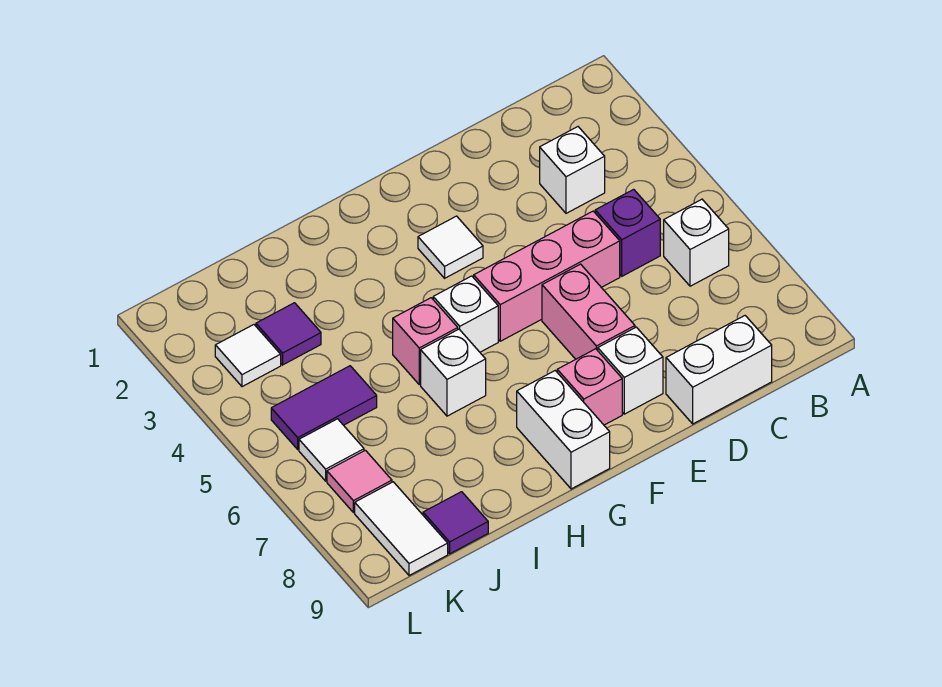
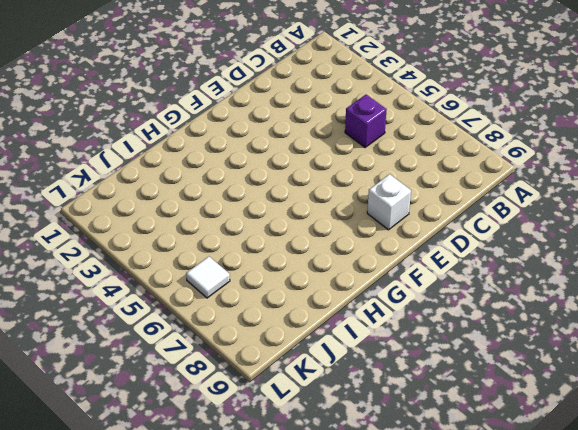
none -> white 1x1 brick [664,199,729,286]
none -> white 1x1 brick [540,127,605,213]
none -> white 1x2 brick [666,316,772,424]

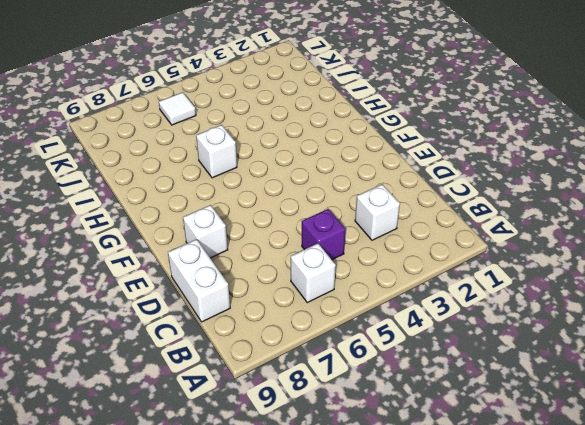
none -> pink 1x3 brick [474,211,620,341]
none -> pink 1x2 brick [542,264,635,359]
none -> white 1x1 tile [418,216,483,278]

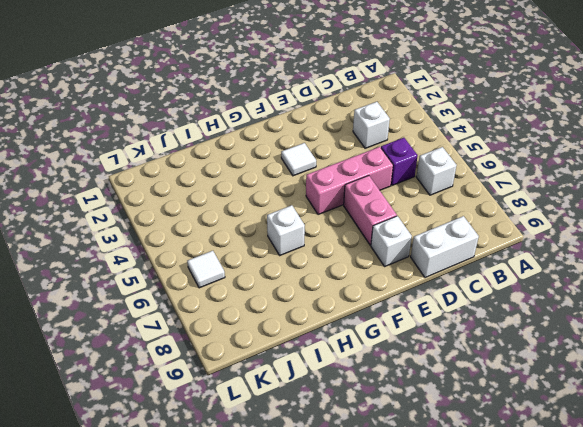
none -> pink 1x1 brick [557,349,622,425]
none -> white 1x1 brick [433,276,498,352]
none -> white 1x2 brick [517,371,610,489]

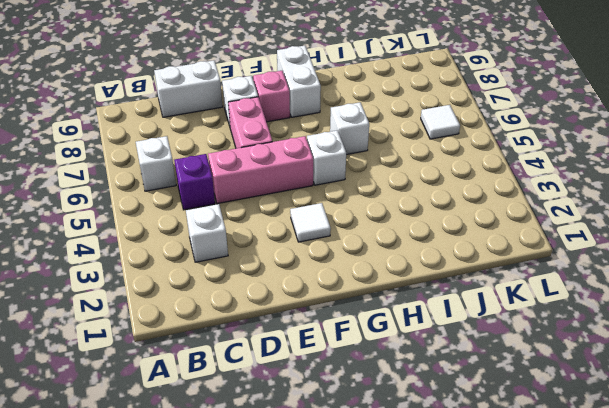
none -> pink 1x1 brick [393,298,458,385]
none -> purple 1x1 tile [256,303,321,365]
none -> purple 1x2 tile [271,366,377,449]

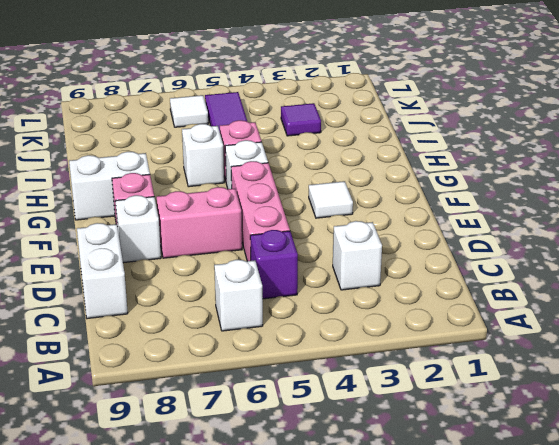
none -> purple 1x1 tile [423,492,488,554]
none -> white 1x1 tile [215,325,281,387]
none -> pink 1x1 tile [327,450,392,513]

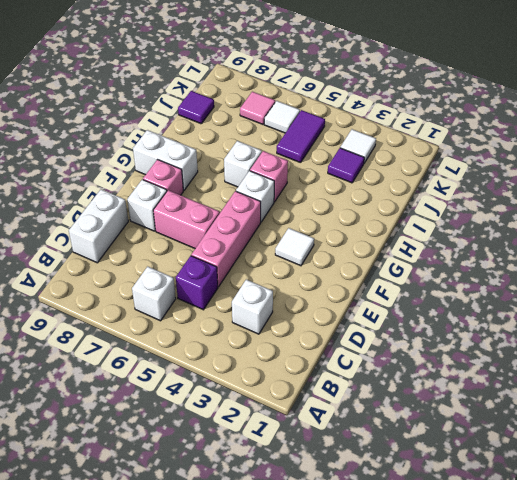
none -> white 1x2 tile [355,482,448,576]

